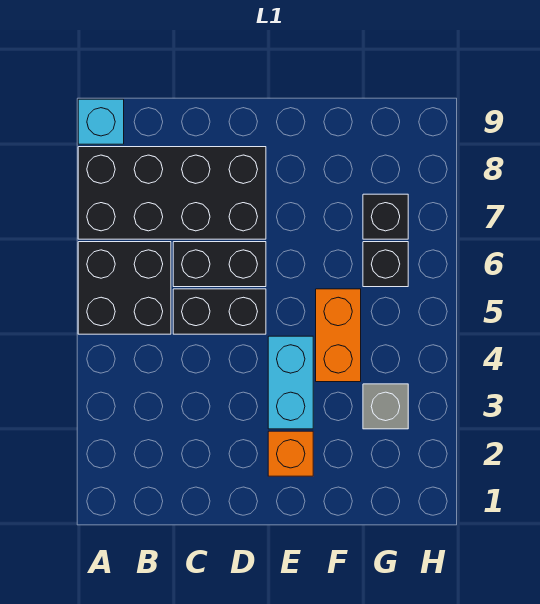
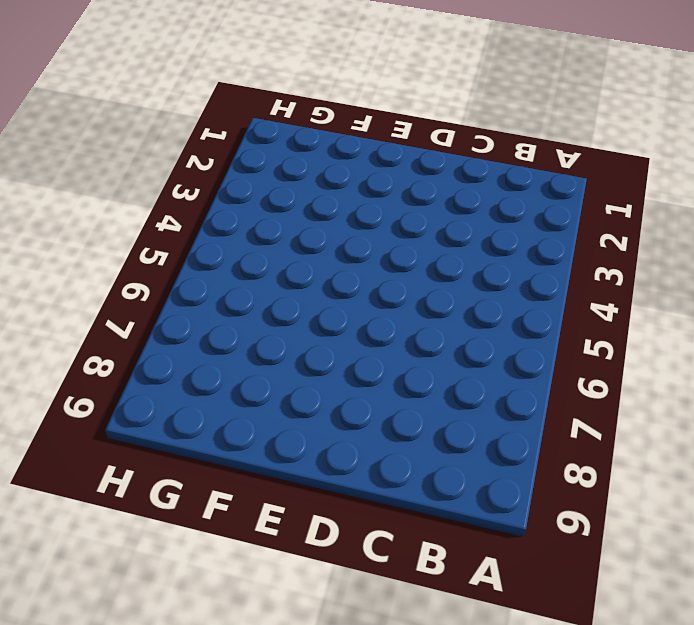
none -> black 2x2 brick [78,242,171,334]
none -> black 2x4 brick [78,147,266,239]

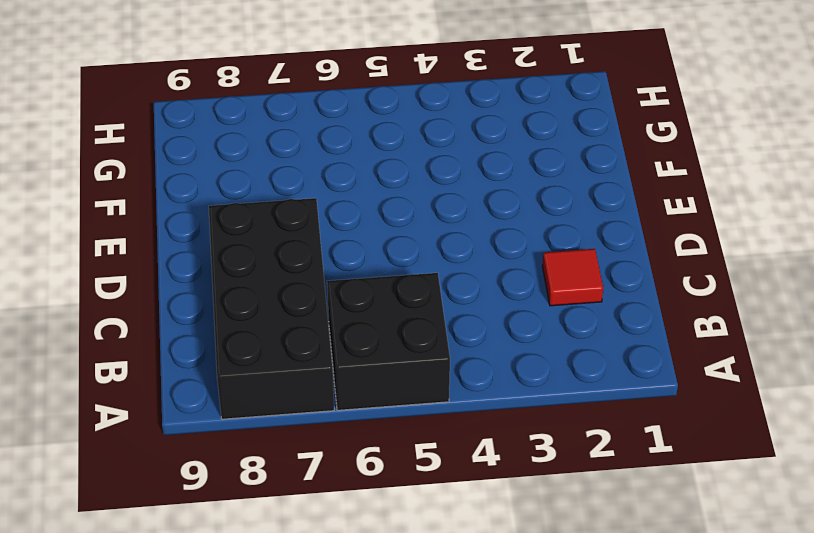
red 1x1 tile [542,249,603,306] -> none
none -> cyan 1x1 brick [78,99,124,144]
none -> black 1x2 brick [173,289,266,334]

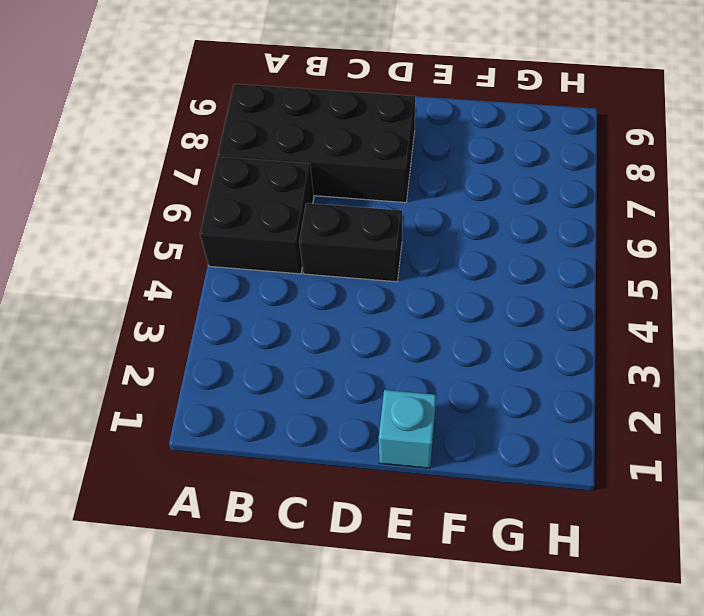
cyan 1x1 brick [379,390,436,468] -> cyan 1x1 brick moved to [78,99,124,144]
none -> black 1x2 brick [173,242,266,287]
none -> orange 1x1 brick [268,431,313,476]

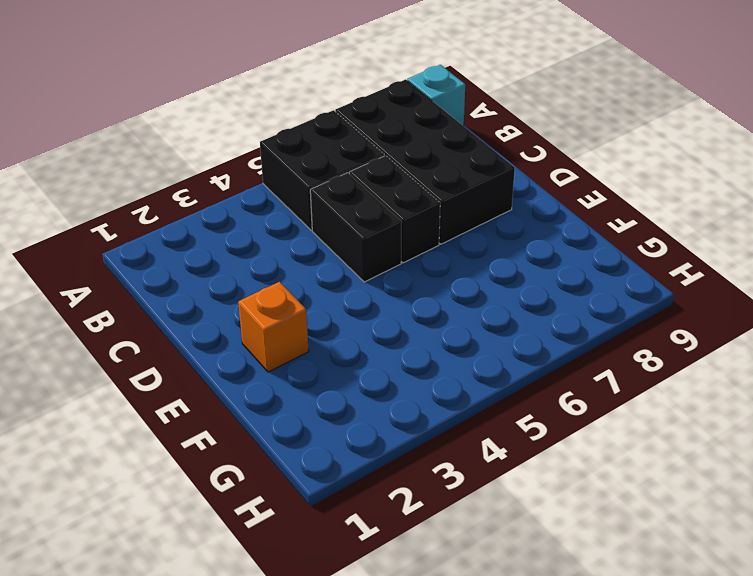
none -> cyan 1x2 brick [268,336,313,429]
none -> orange 1x2 brick [316,289,361,382]

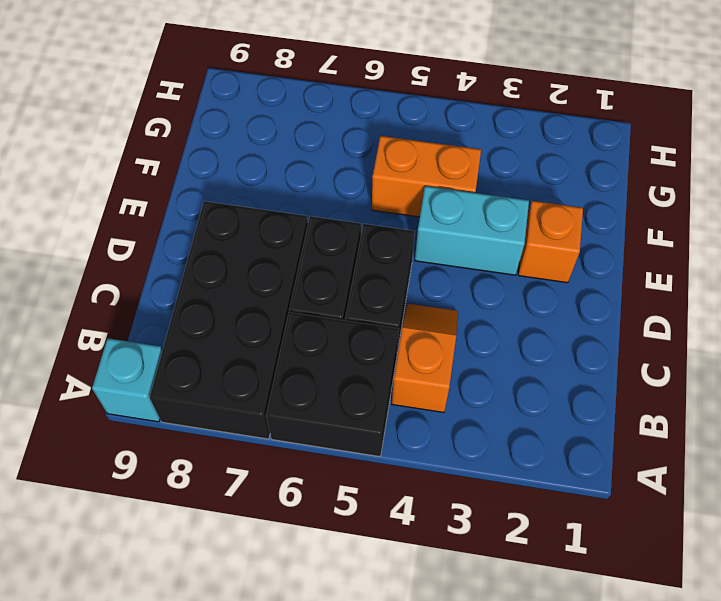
orange 1x2 slope [392,304,458,412] -> none
none -> grey 1x1 brick [363,384,408,429]
none -> black 1x1 brick [363,242,408,287]

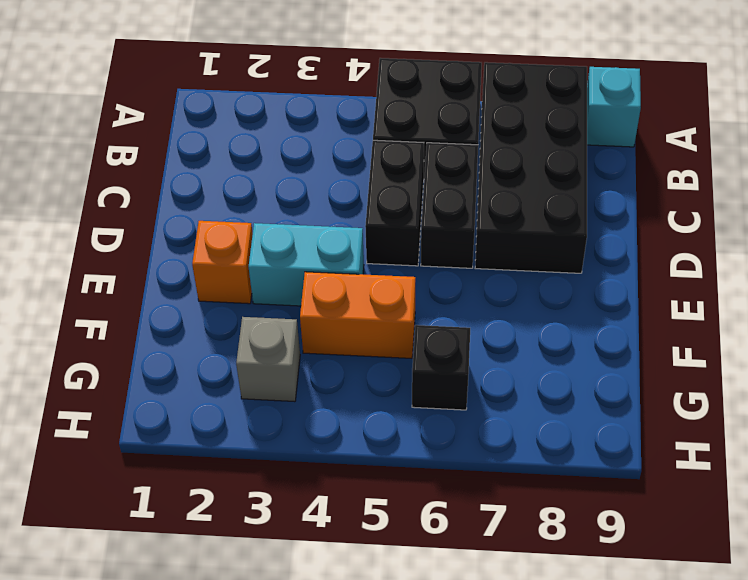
none -> black 1x1 brick [363,194,408,239]

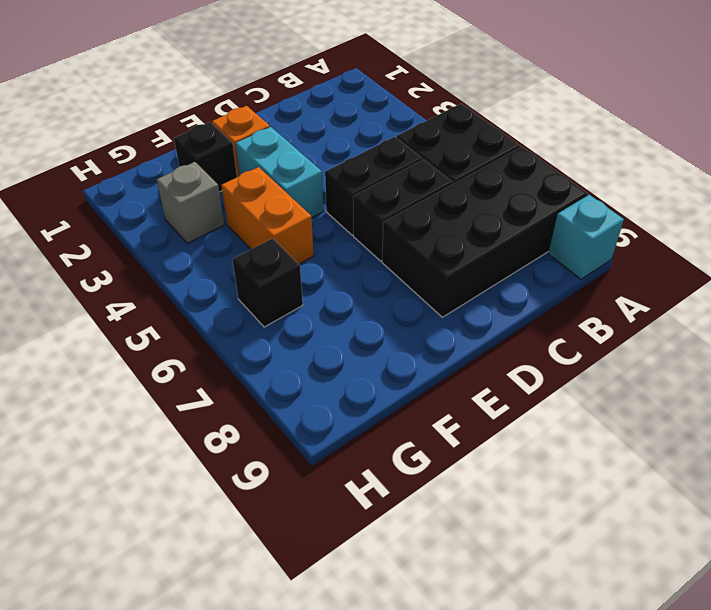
black 1x1 brick [174,122,237,192] -> black 1x1 brick moved to [363,194,408,239]

